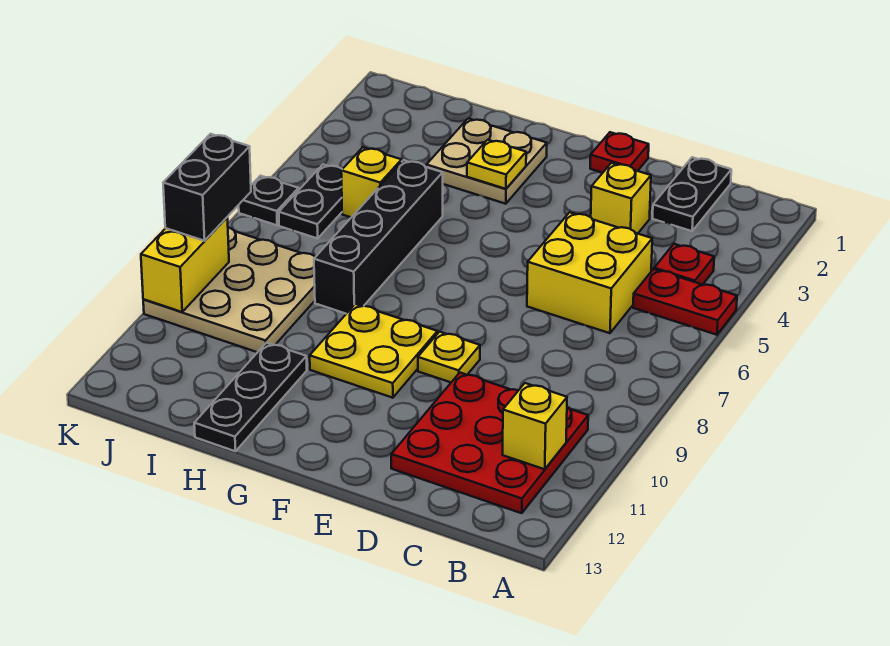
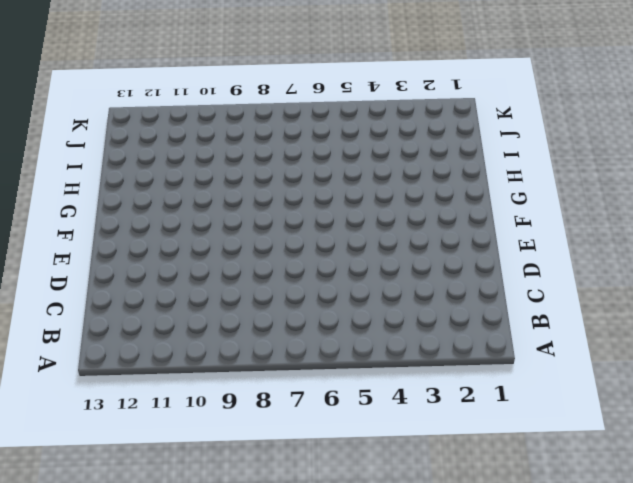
none -> red 1x2 plate [633,269,737,335]
none -> red 1x1 plate [654,244,714,285]
none -> red 3x3 plate [391,373,588,513]

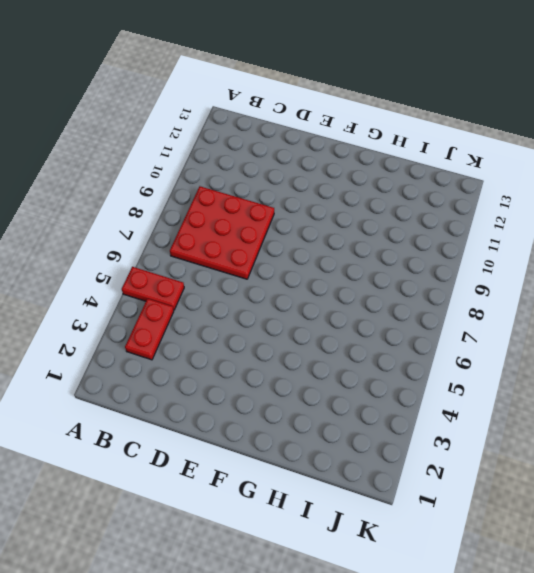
red 1x2 plate [125,299,174,360] -> red 1x1 plate [654,244,714,285]
red 3x3 plate [170,186,274,279] -> red 3x3 plate moved to [391,373,588,513]
none -> black 1x2 plate [653,157,731,231]
none -> yellow 2x2 brick [527,212,652,333]
none -> yellow 1x1 brick [591,163,651,234]

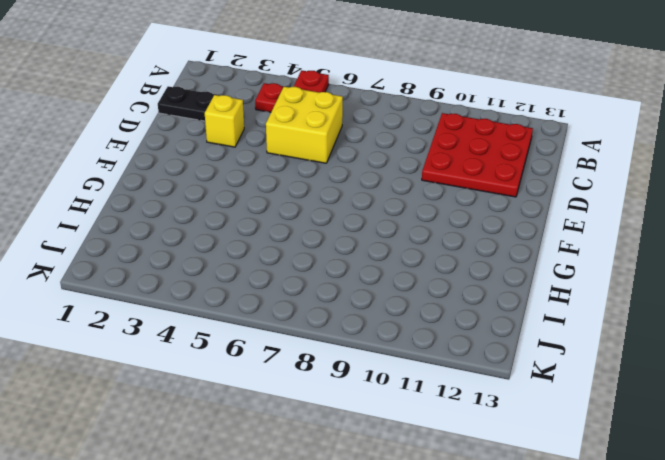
none -> red 1x1 plate [590,132,649,173]
none -> yellow 1x1 plate [418,332,480,382]
none -> yellow 2x2 plate [310,304,437,398]

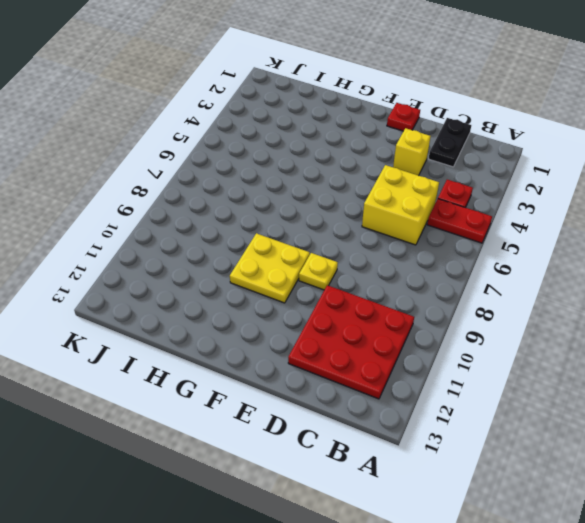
none -> tan 2x2 plate [426,118,547,204]
none -> black 1x4 brick [314,160,443,314]
none -> black 1x3 plate [194,343,307,451]

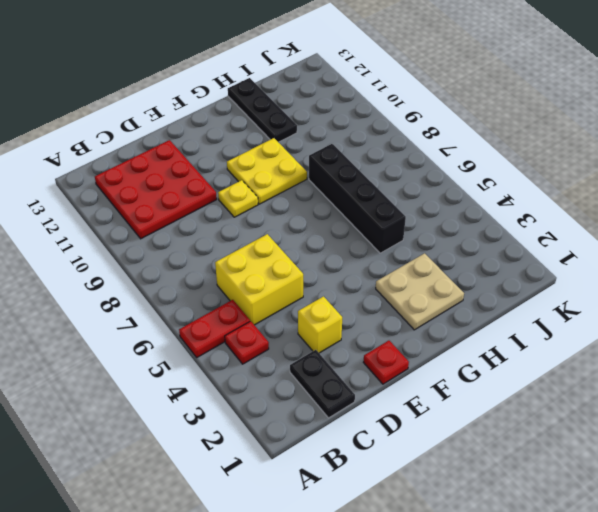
none -> yellow 1x1 brick [341,147,402,217]
none -> tan 3x3 plate [143,227,315,352]
none -> black 1x2 plate [279,164,342,238]

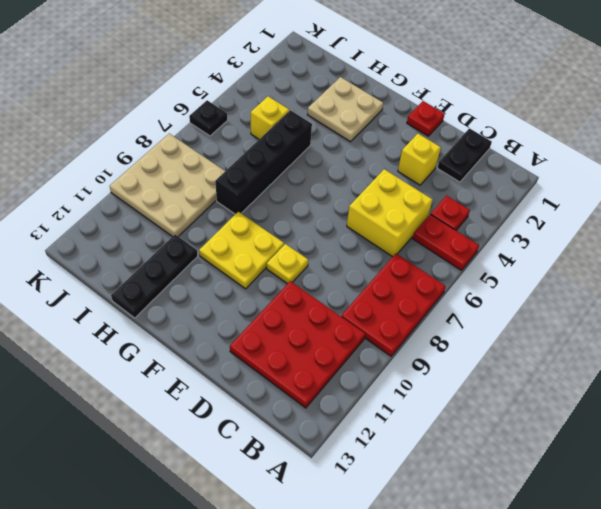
red 2x3 plate [341,254,446,356] -> none
none -> black 1x2 plate [279,164,342,238]
none -> yellow 1x1 brick [503,383,567,469]
none -> yellow 1x1 plate [467,140,526,189]

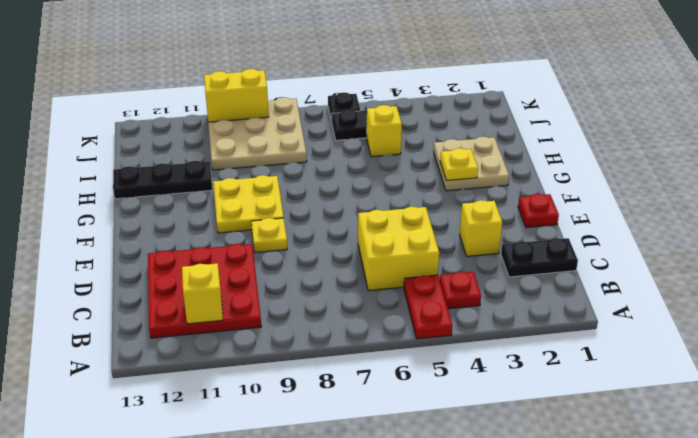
none -> black 1x4 brick [314,160,443,314]
none -> black 1x2 brick [163,134,251,241]

